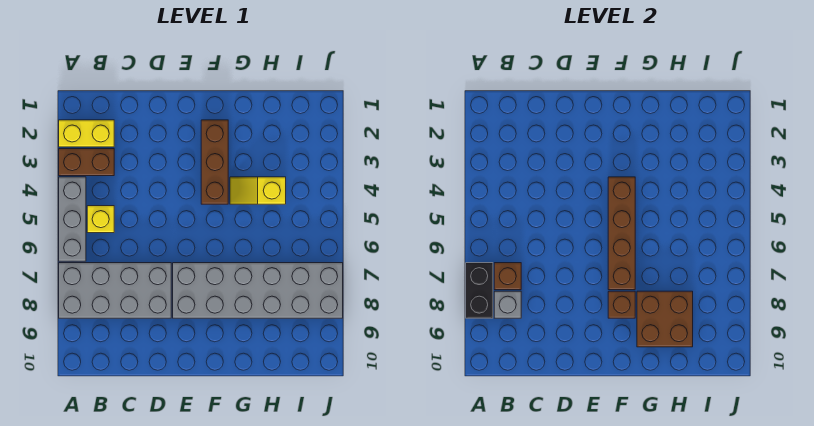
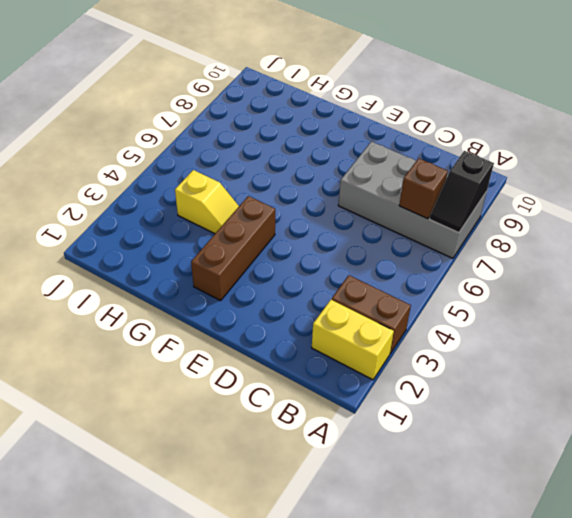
black 1x2 slope [430,151,494,233] -> black 1x2 brick [466,263,493,318]
none -> grey 1x3 brick [59,177,86,261]
none -> yellow 1x1 brick [87,206,114,233]
none -> grey 2x6 brick [173,263,343,318]

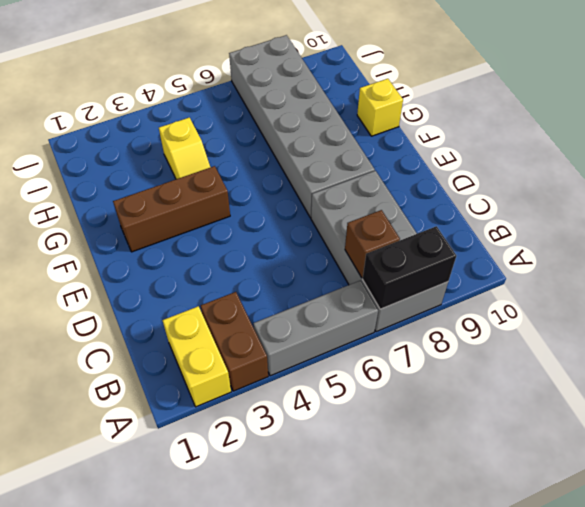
yellow 1x1 brick [357,79,403,136] -> yellow 1x1 brick moved to [87,206,114,233]
none -> grey 1x1 brick [494,291,521,318]
none -> brown 1x4 brick [608,177,635,290]
none -> brown 1x1 brick [608,291,635,318]

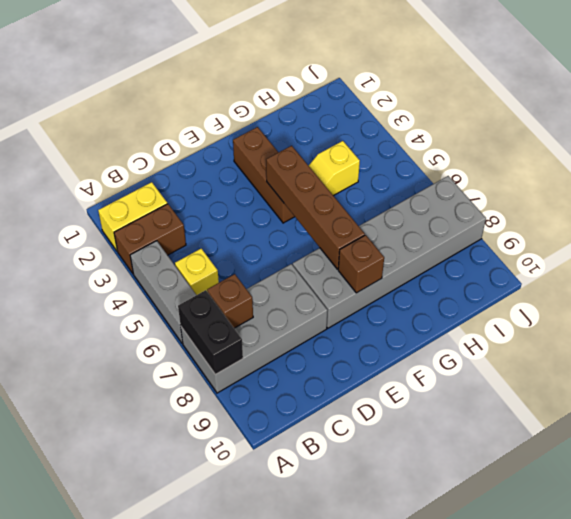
none -> grey 1x1 brick [494,291,521,318]
none -> brown 2x2 brick [637,291,693,347]

